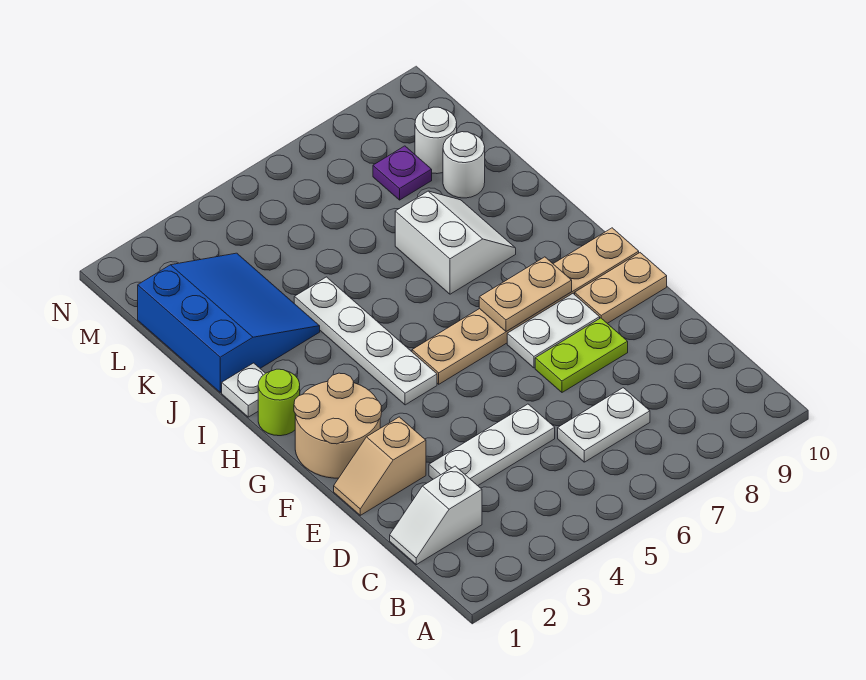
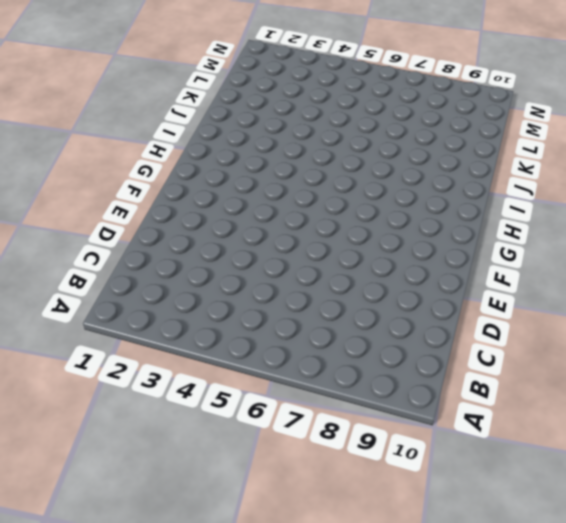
none -> white 1x2 slope [390,466,482,565]
none -> white 1x2 plate [558,388,650,462]
none -> white 1x3 plate [429,404,555,486]

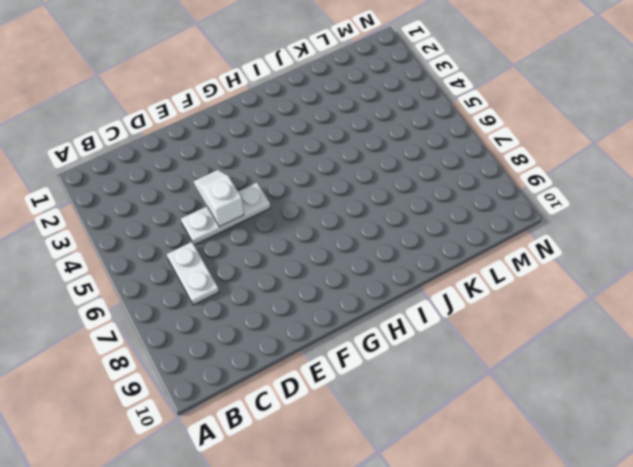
white 1x3 plate [181,183,270,245] -> white 1x3 plate turned to [429,404,555,486]
white 1x2 slope [194,170,244,227] -> white 1x2 slope moved to [390,466,482,565]
none -> tan 1x2 slope [334,417,426,515]
none -> lime 1x2 plate [535,318,628,392]
none -> tan 2x2 round brick [294,373,382,478]

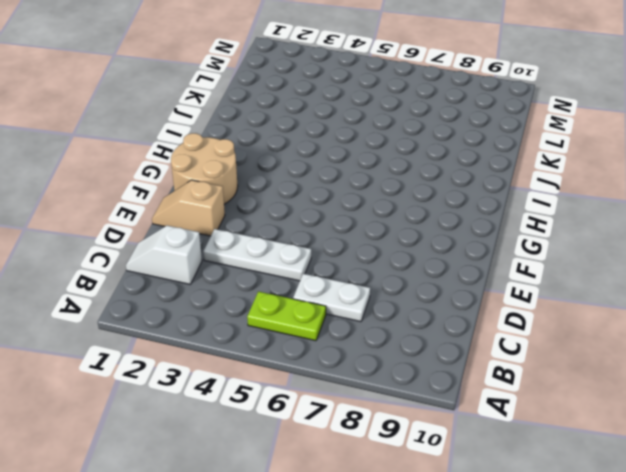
lime 1x2 plate [247,291,326,341] -> lime 1x2 plate moved to [535,318,628,392]
none -> white 1x2 plate [507,294,600,368]
none -> tan 1x2 plate [575,253,667,323]
none -> white 1x4 plate [294,277,437,405]

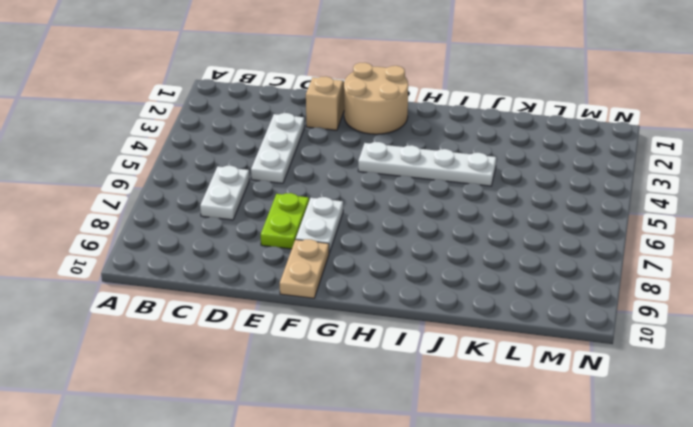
none -> white 1x2 slope [390,466,482,565]
none -> tan 1x6 plate [412,228,639,384]
none -> lime 1x1 round brick [258,369,300,436]

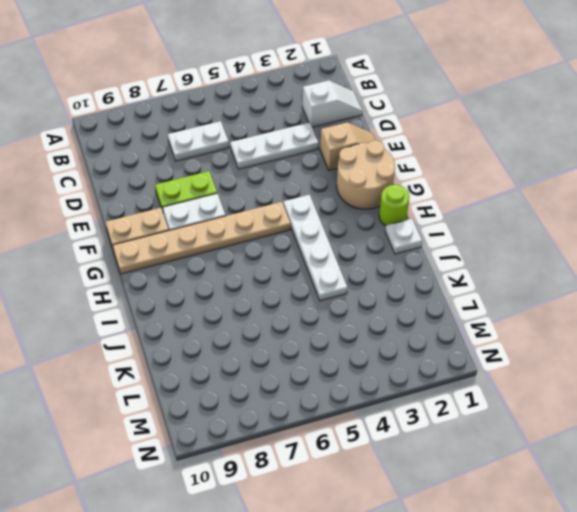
none -> white 2x2 slope [395,191,516,294]
none -> blue 3x3 slope [138,253,320,392]
none -> white 1x1 round brick [443,132,485,198]

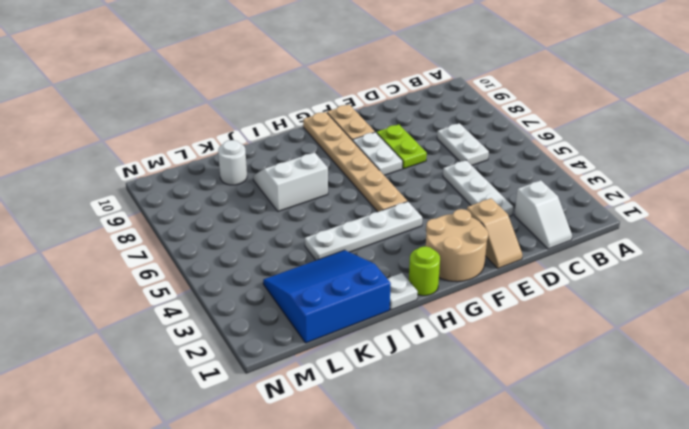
none -> purple 1x1 plate [373,146,432,200]
none -> white 1x1 round brick [415,107,457,174]
none -> tan 1x2 plate [479,257,572,332]

